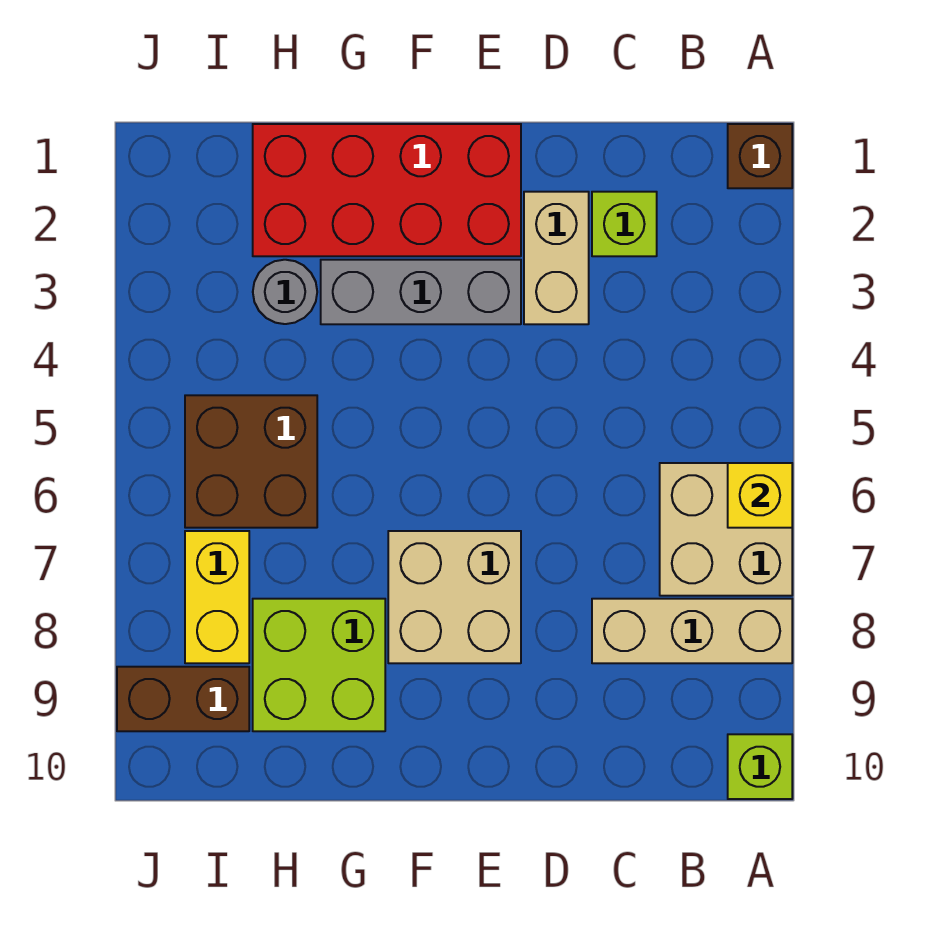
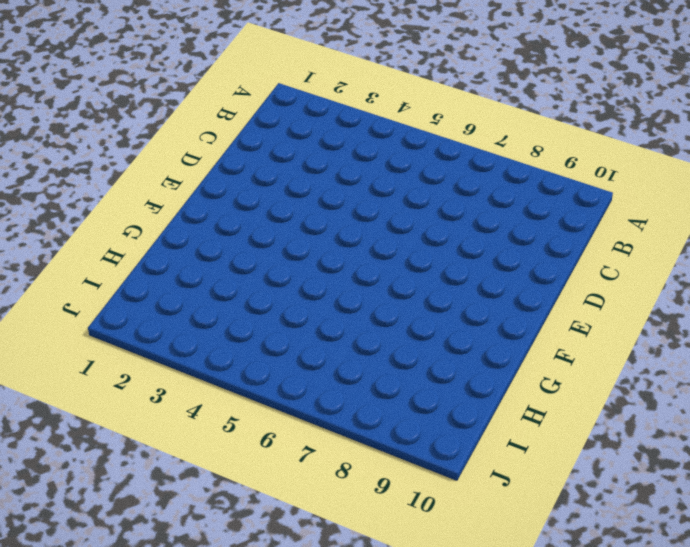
none -> brown 1x1 brick [728,124,792,188]
none -> tan 2x2 brick [660,463,792,596]
none -> tan 1x3 brick [592,599,792,663]

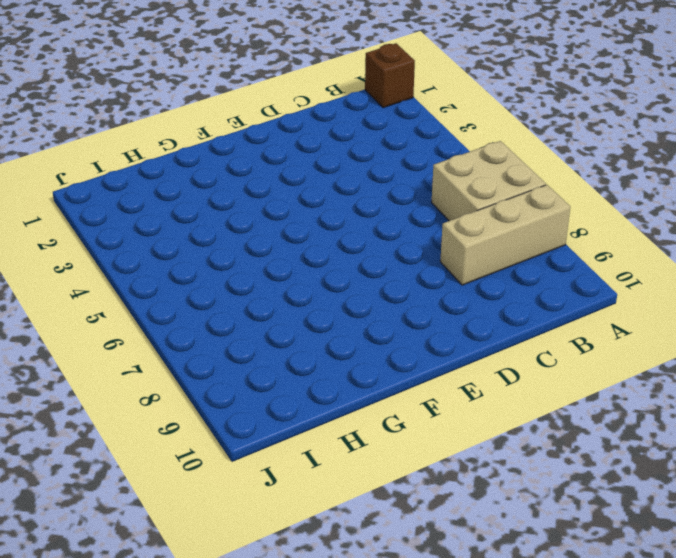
none -> lime 1x1 brick [728,734,792,799]
none -> lime 1x1 brick [592,192,657,256]
none -> tan 1x2 brick [524,192,589,324]

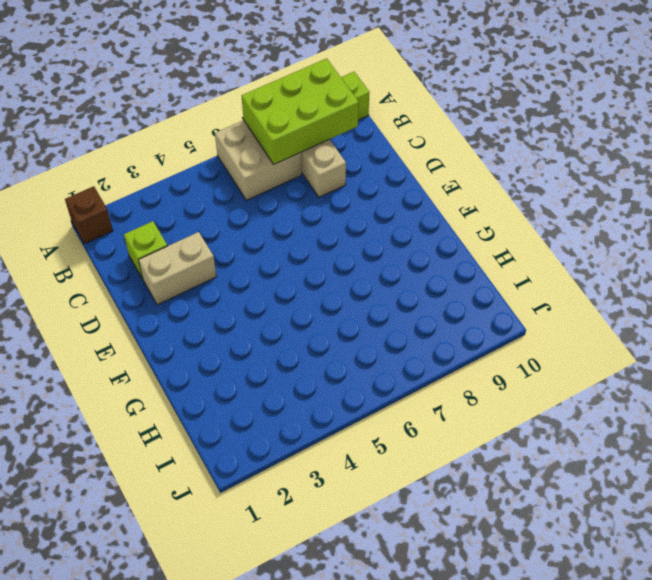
lime 2x3 brick [242,58,359,164] -> none
none -> red 2x4 brick [253,124,521,256]
none -> grey 1x3 brick [321,260,521,324]
none -> tan 2x2 brick [388,531,521,663]

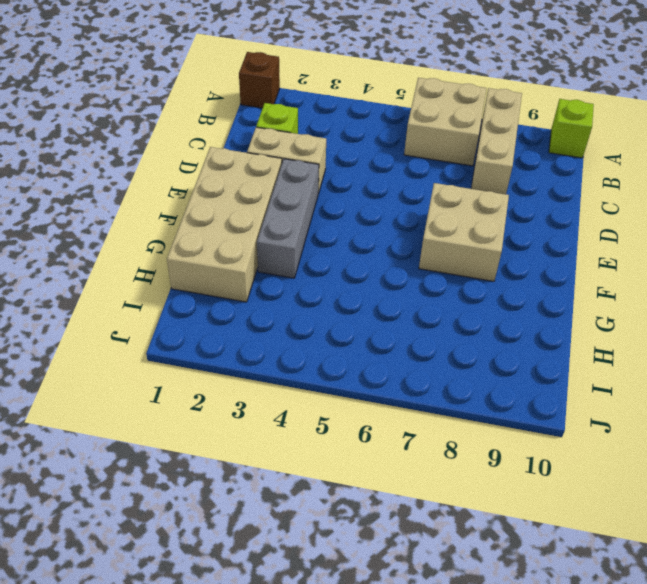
tan 2x4 brick [167,147,282,302] -> red 2x4 brick [253,124,521,256]
none -> lime 2x2 brick [253,599,385,731]
none -> grey 1x1 round brick [253,260,317,324]
none -> brown 2x2 brick [185,395,317,528]

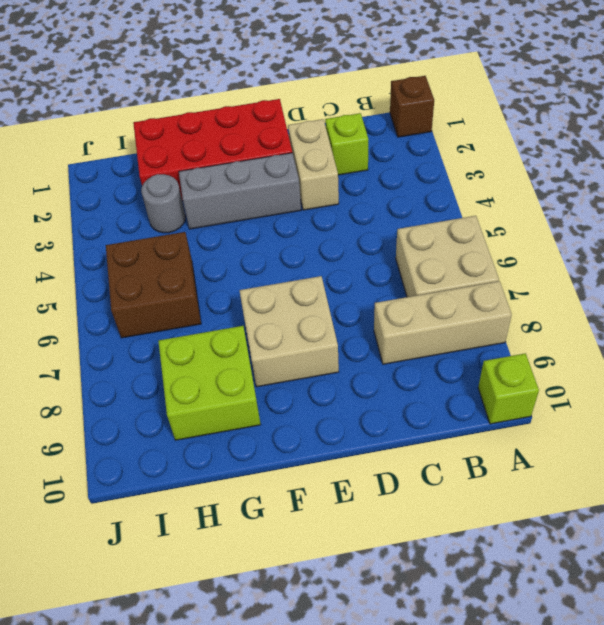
none -> yellow 1x2 brick [185,531,249,663]
none -> brown 1x2 brick [117,667,249,731]
none -> yellow 1x1 brick [728,463,792,528]

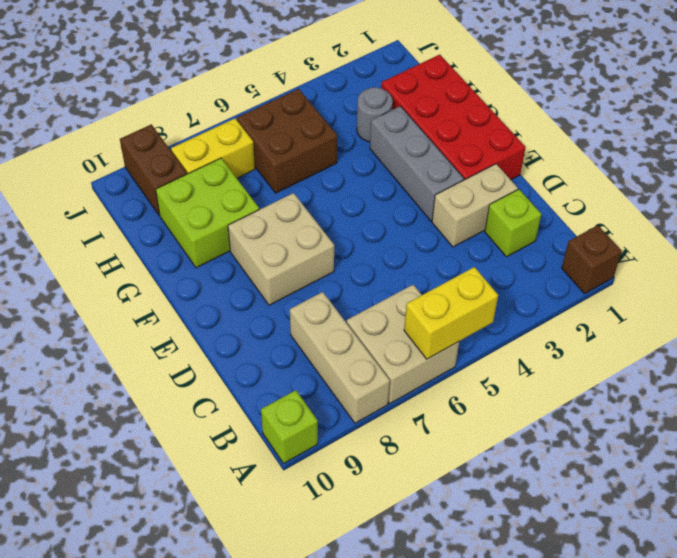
yellow 1x2 brick [404,267,498,359] -> yellow 1x1 brick [728,463,792,528]

